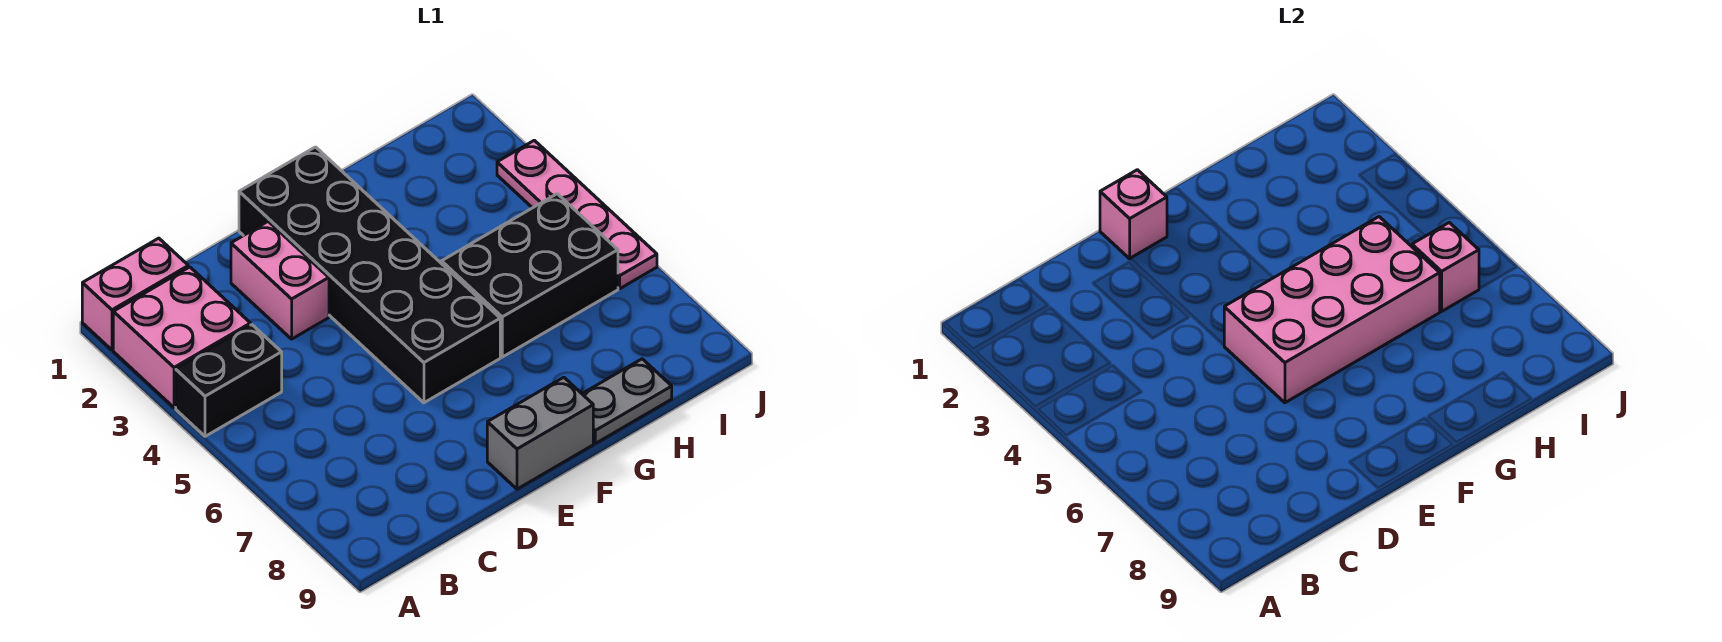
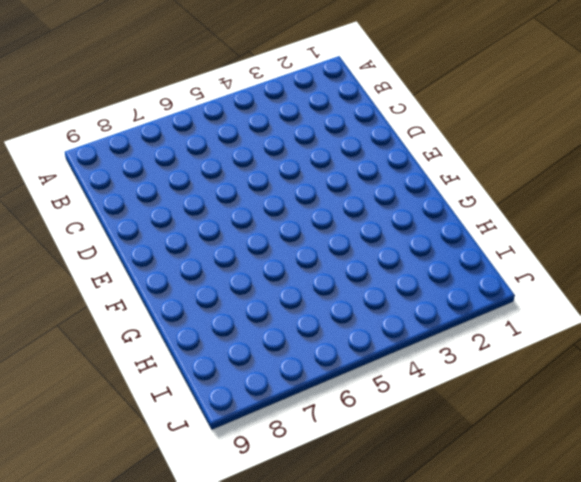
none -> pink 1x2 brick [82,238,188,350]
none -> pink 2x2 brick [113,267,250,408]
none -> black 1x2 brick [176,325,282,436]

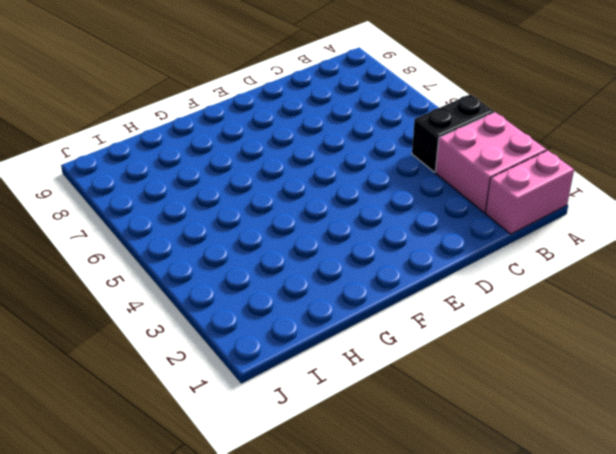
none -> pink 1x2 brick [231,221,329,339]
none -> black 2x6 brick [239,147,500,403]
none -> grey 1x2 brick [487,377,593,489]

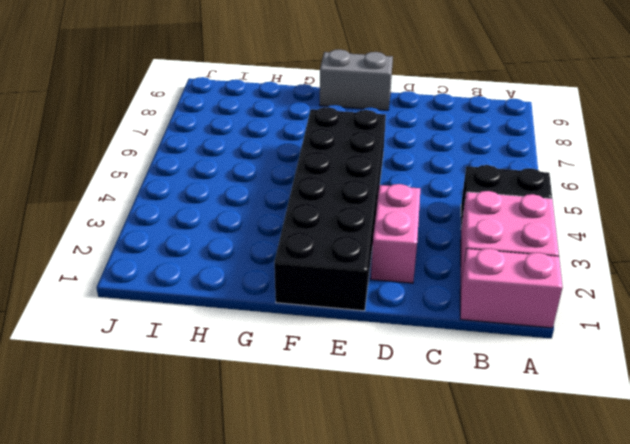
none -> black 2x3 brick [442,194,618,357]
none -> grey 1x2 plate [582,359,672,443]
none -> pink 1x4 plate [497,140,657,289]

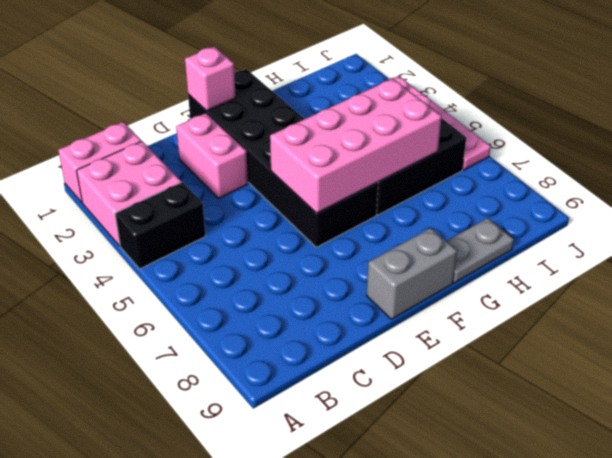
none -> pink 1x1 brick [1412,223,1479,311]

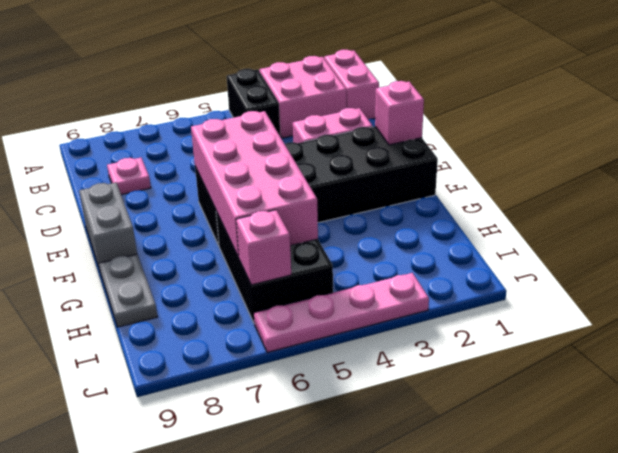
pink 1x1 plate [107,158,151,195] -> none

